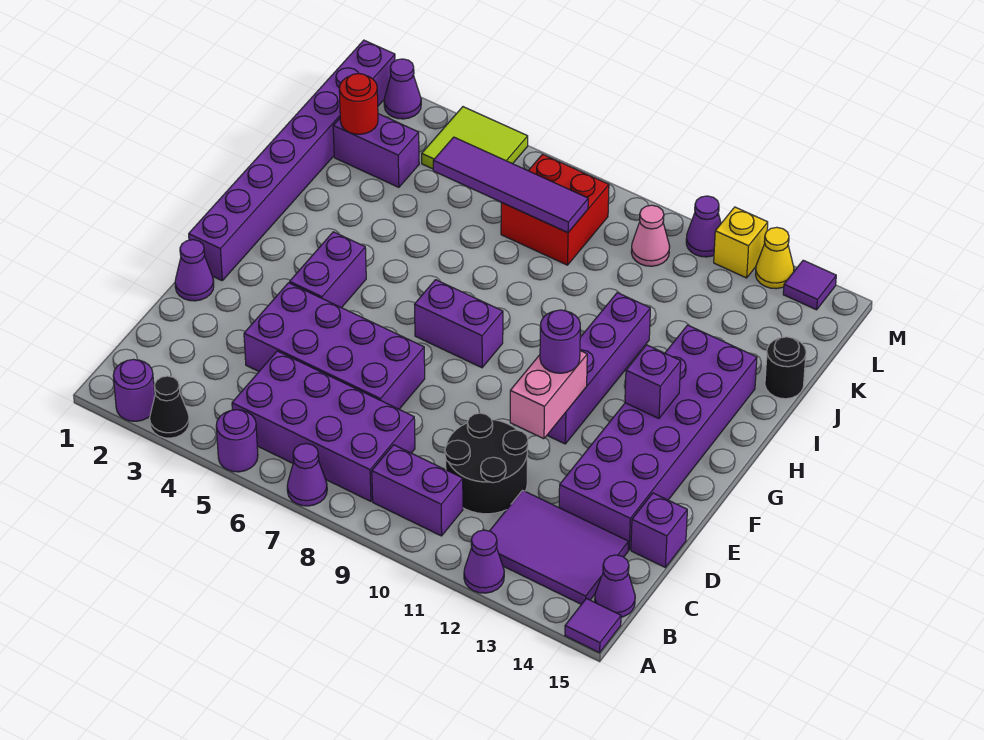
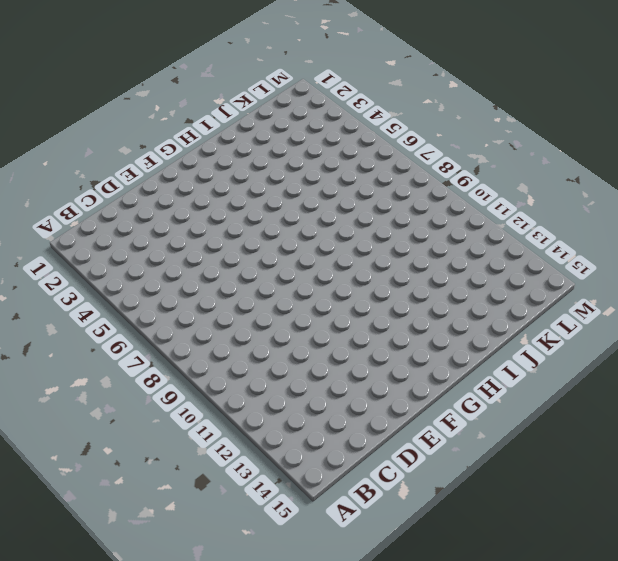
none -> purple 1x1 round brick [113,359,155,421]
none -> black 1x1 cone [150,376,189,438]
none -> purple 1x1 round brick [216,410,258,472]
none -> purple 1x1 cone [287,444,327,506]

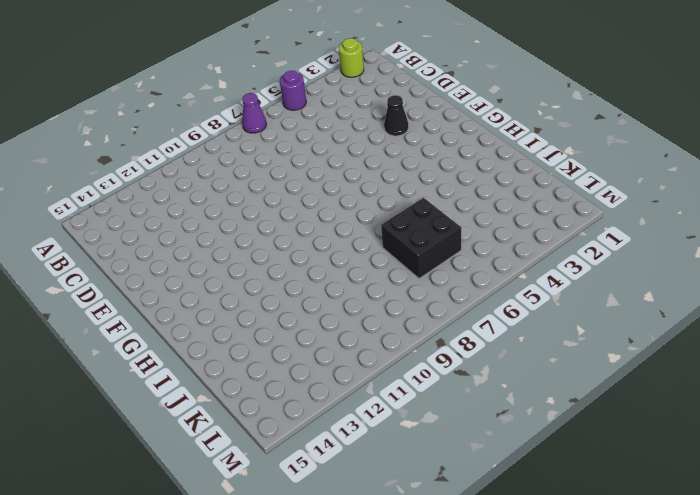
lime 1x1 round brick [339,38,364,77] -> purple 1x1 round brick [113,359,155,421]
black 1x1 cone [384,95,409,136] -> black 1x1 cone moved to [150,376,189,438]
black 2x2 brick [381,198,461,279] -> red 2x2 brick [501,154,609,265]
none -> purple 1x1 cone [464,530,504,593]
none -> purple 1x1 tile [565,598,621,653]
none -> purple 2x4 brick [232,351,415,501]
none -> purple 1x2 brick [372,445,463,536]

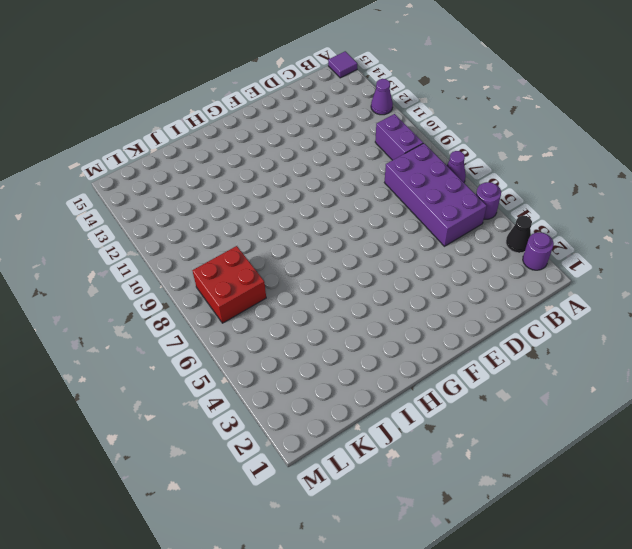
none -> purple 2x3 tile [490,490,628,604]
none -> purple 1x1 cone [595,555,635,617]
none -> black 2x2 round brick [445,413,528,514]
none -> purple 2x4 brick [244,283,425,409]

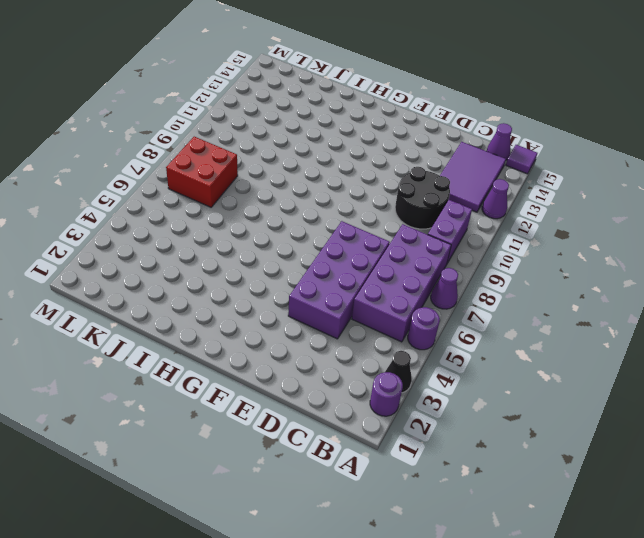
none -> purple 2x6 brick [559,325,757,550]
none -> purple 1x1 brick [631,493,687,567]
none -> purple 1x1 cone [175,240,214,301]
none -> purple 1x8 brick [189,40,395,280]

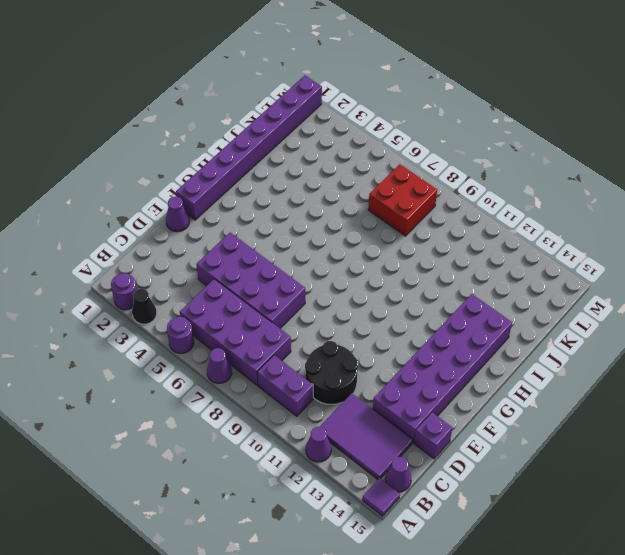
none -> purple 1x2 brick [290,232,366,308]
none -> purple 1x4 brick [547,293,650,444]
none -> purple 1x2 brick [414,280,503,368]
none -> black 1x1 round brick [765,337,806,399]

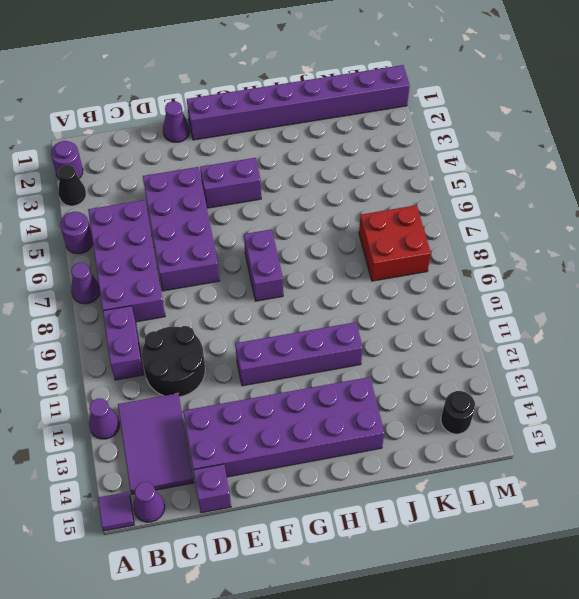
black 1x1 round brick [441,391,475,434] -> black 1x1 round brick moved to [765,337,806,399]
none -> purple 1x2 brick [333,114,419,187]
none -> lime 2x2 tile [422,107,528,169]
none -> pink 1x1 cone [631,205,670,266]
none -> purple 1x1 cone [384,59,421,119]

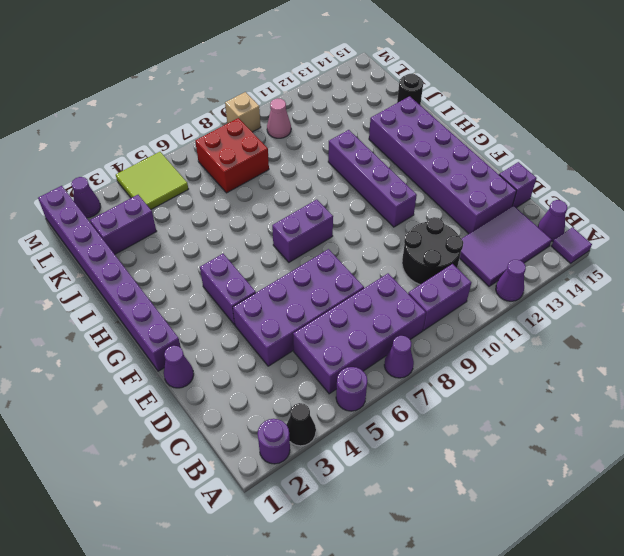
tan 1x1 brick [225,92,261,132] -> none
none -> purple 1x1 cone [686,196,721,257]
none -> yellow 1x1 brick [714,207,768,278]
none -> yellow 1x1 cone [756,227,794,289]
none -> purple 1x1 tile [783,260,836,310]

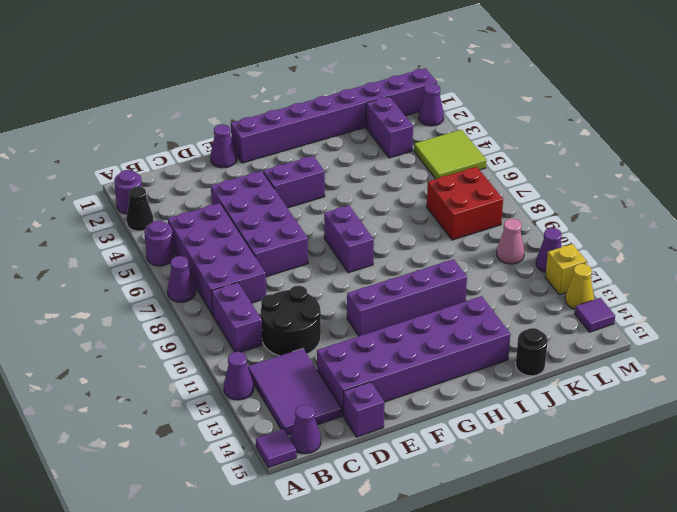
none -> pink 1x2 brick [510,351,587,439]
none -> purple 1x1 brick [625,345,681,418]
none -> red 1x1 round brick [339,73,378,134]
none -> purple 1x4 tile [433,137,588,233]

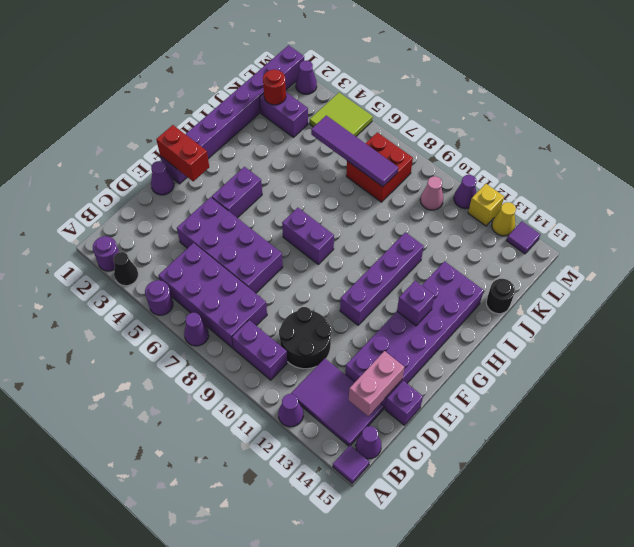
pink 1x2 brick [349,351,404,416] -> pink 1x2 brick moved to [510,351,587,439]
red 1x2 brick [156,125,209,181] -> none
none -> purple 1x1 round brick [540,310,580,373]

